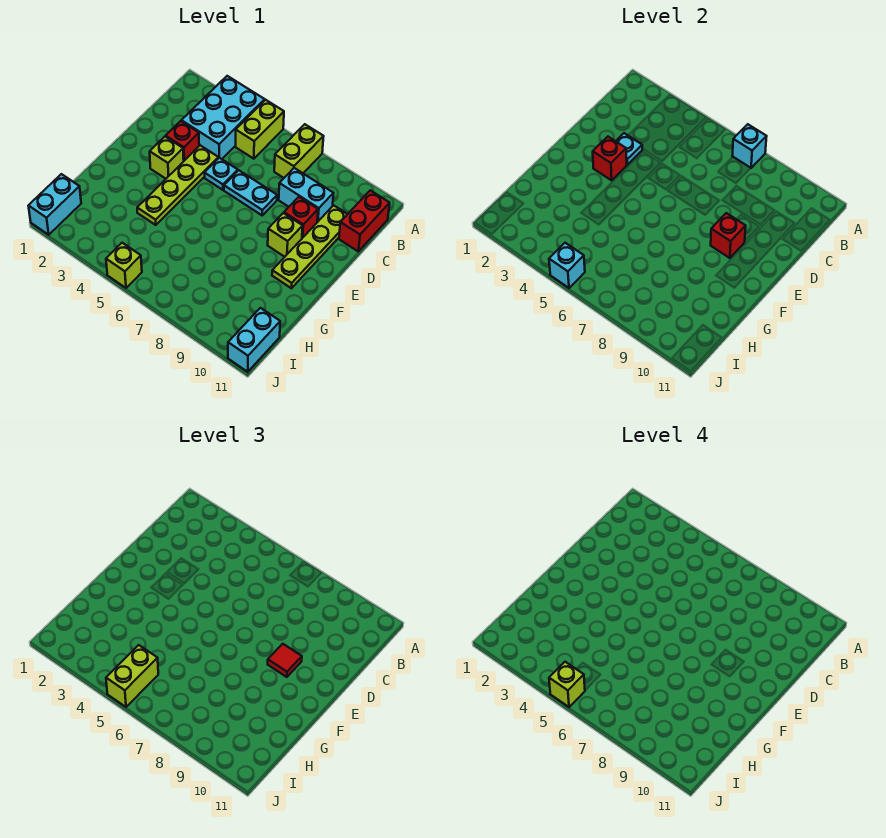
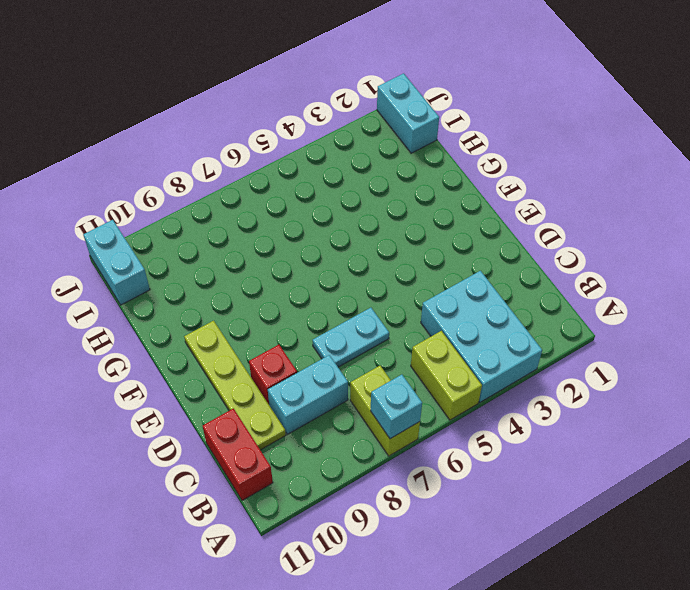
none -> red 1x1 brick [166,121,199,161]
none -> lime 1x4 plate [137,145,218,225]
none -> cyan 1x1 plate [205,158,238,190]

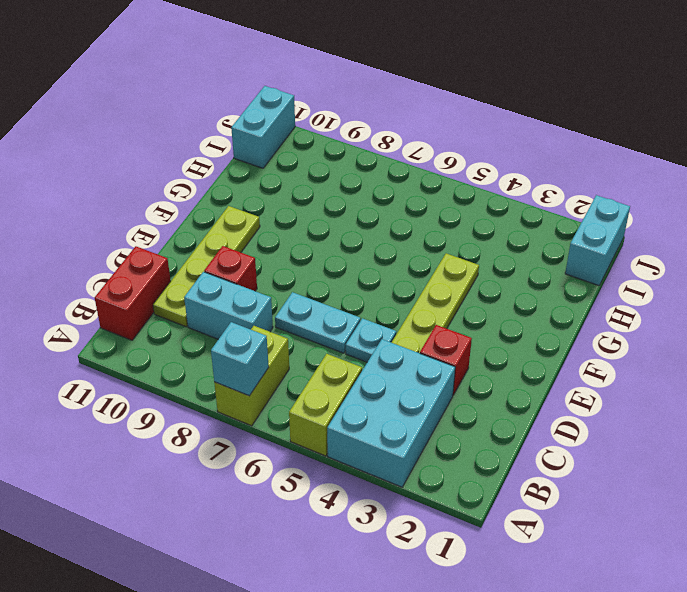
none -> lime 1x1 brick [150,137,184,179]
none -> lime 1x1 brick [268,213,303,257]
none -> lime 1x1 brick [106,243,142,288]

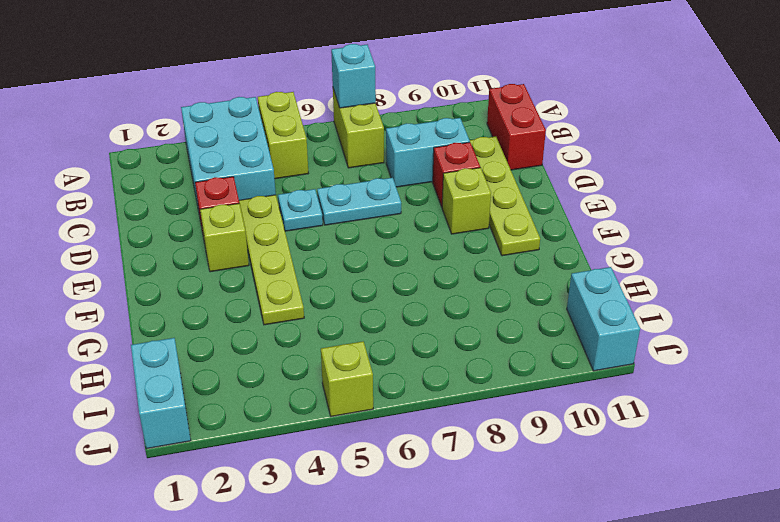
none -> cyan 1x1 plate [616,133,642,165]
none -> red 1x1 brick [593,137,627,180]
none -> red 1x1 brick [711,213,746,258]

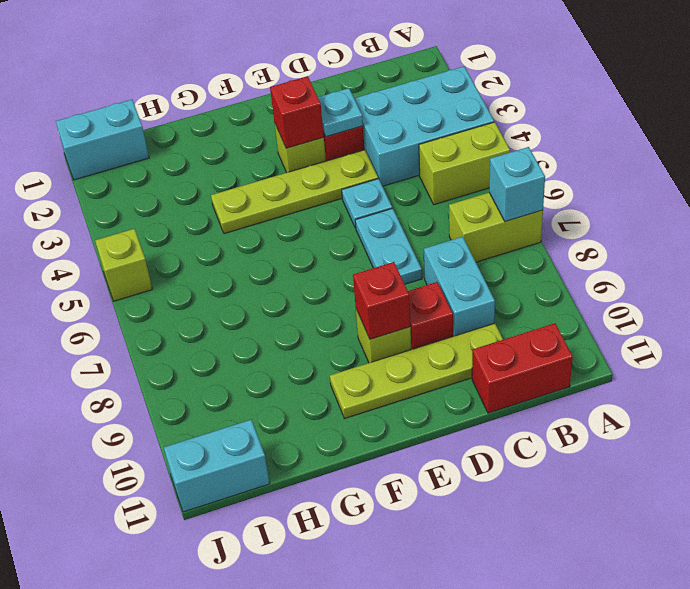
none -> cyan 1x1 brick [549,243,585,288]
none -> red 1x1 tile [268,644,302,677]
none -> lime 1x2 brick [106,645,158,707]

